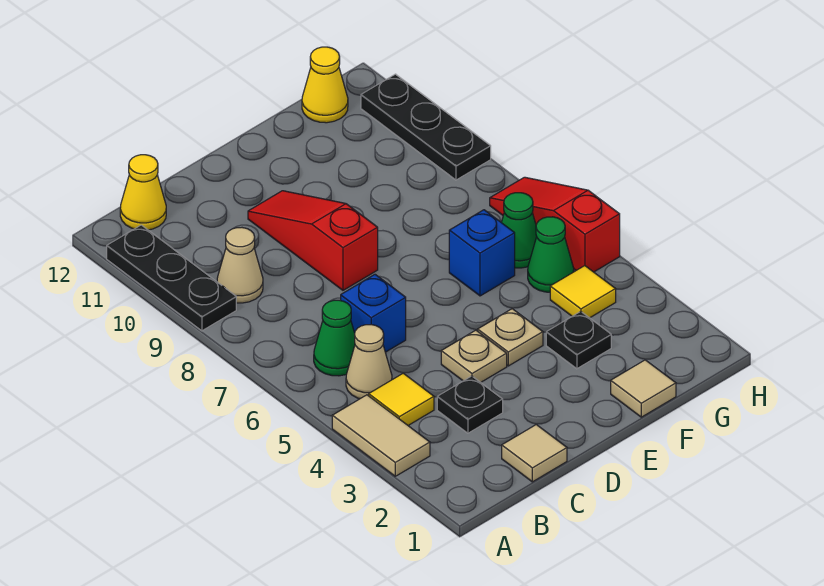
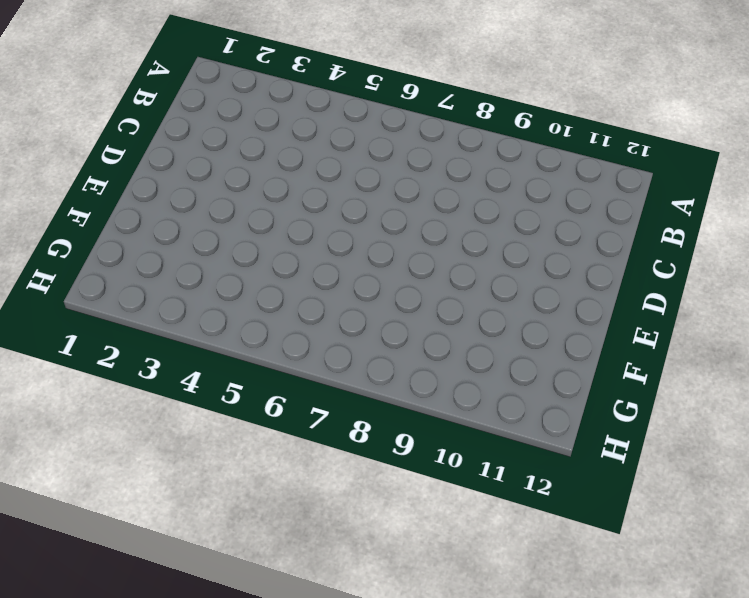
none -> tan 1x2 tile [332,395,430,476]
none -> black 1x3 plate [107,225,236,331]
none -> yellow 1x1 tile [369,373,434,425]

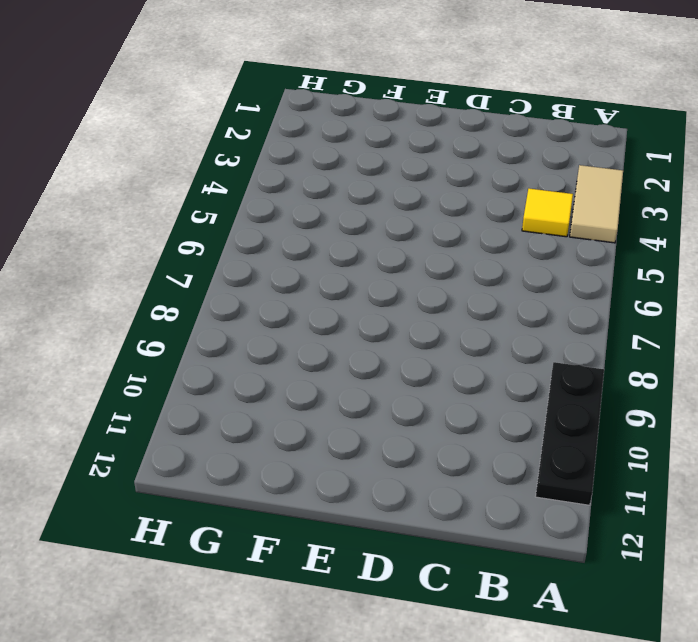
none -> tan 1x1 cone [346,325,392,399]
none -> green 1x1 cone [314,300,355,376]
none -> tan 1x1 cone [217,228,263,303]

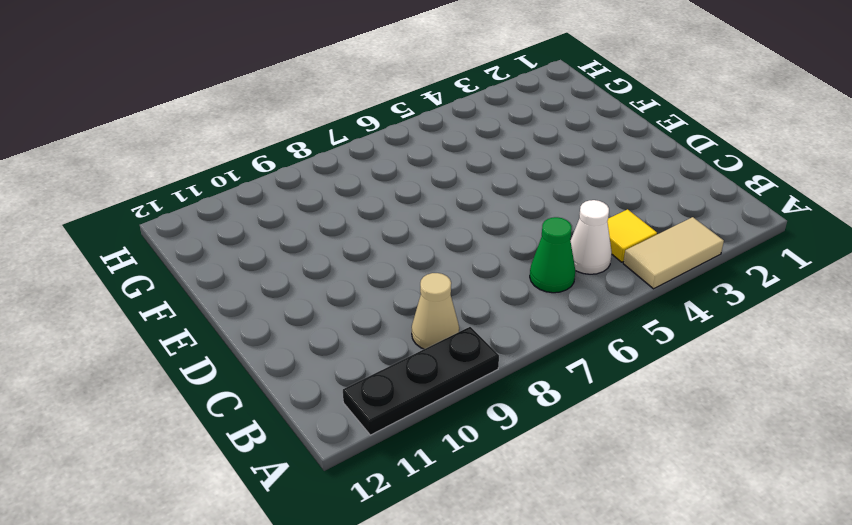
white 1x1 cone [570,200,612,274] -> tan 1x1 cone [346,325,392,399]
none -> yellow 1x1 cone [120,155,166,230]
none -> tan 1x1 tile [502,425,567,482]
none -> black 1x1 plate [437,376,503,433]

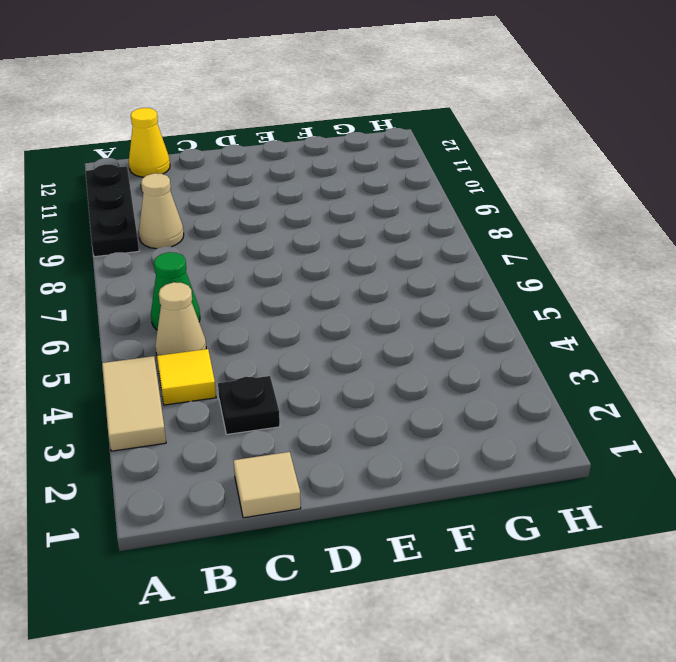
none -> blue 1x1 brick [341,275,406,352]
none -> tan 1x1 plate [441,330,507,382]
none -> red 1x3 slope [248,191,378,290]

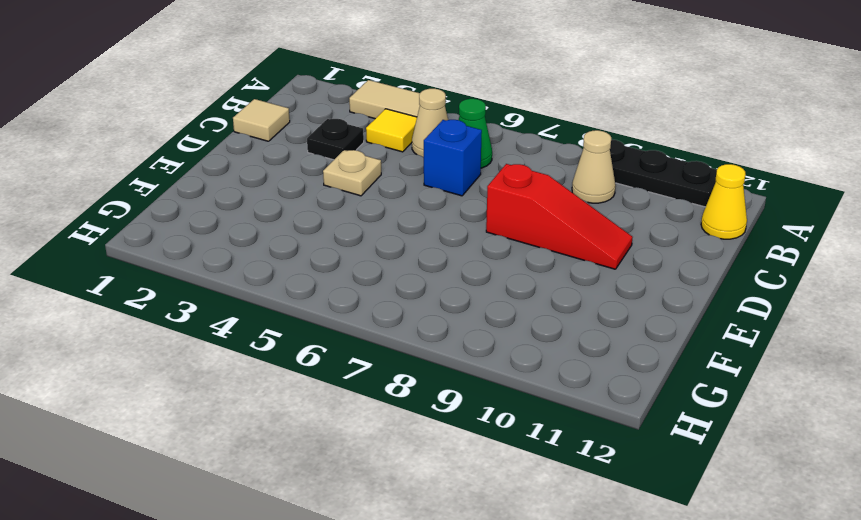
none -> tan 1x1 plate [478,309,543,366]
none -> tan 1x1 tile [611,360,676,417]
none -> black 1x1 plate [546,311,611,369]

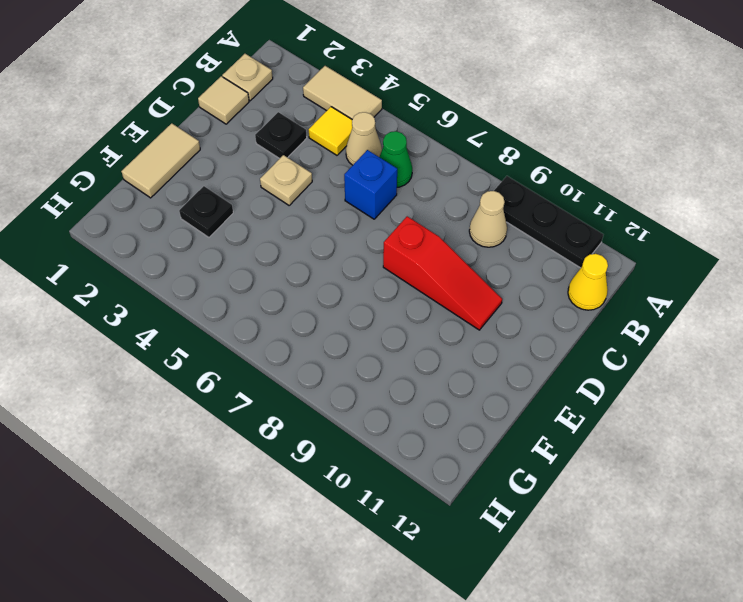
tan 1x1 plate [222,54,273,101] -> tan 1x1 plate moved to [478,309,543,366]
tan 1x2 tile [121,123,200,198] -> tan 1x1 tile [611,360,676,417]
none -> blue 1x1 brick [449,210,515,296]
none -> yellow 1x1 tile [550,266,616,318]
none -> green 1x1 cone [528,217,574,292]

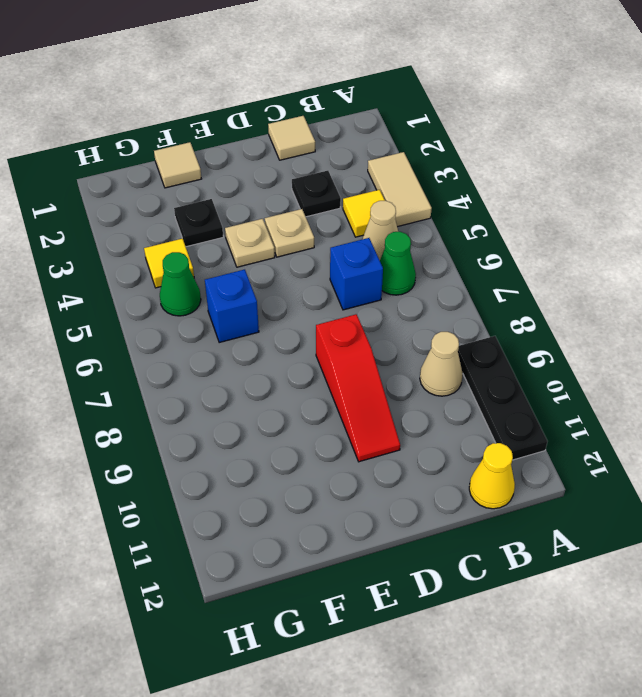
none -> green 1x1 cone [501,193,537,268]
none -> yellow 1x1 cone [302,47,348,123]
none -> red 1x3 slope [490,177,620,272]

